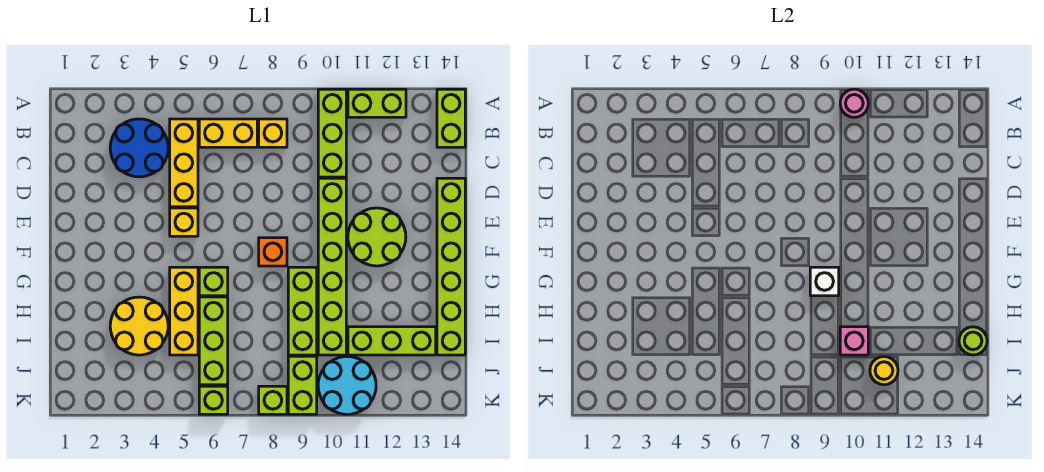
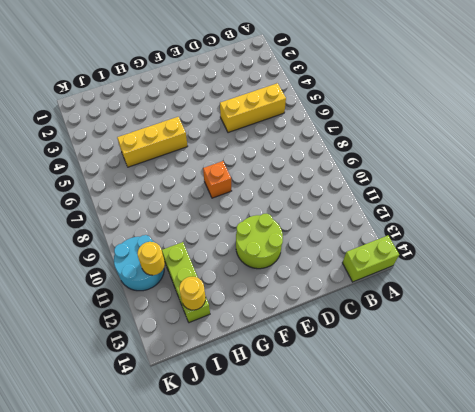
yellow 1x1 round brick [179,277,206,310] -> none
none -> lime 1x3 brick [318,89,346,177]
none -> lime 1x2 brick [348,89,406,117]
none -> blue 2x2 round brick [110,119,168,177]

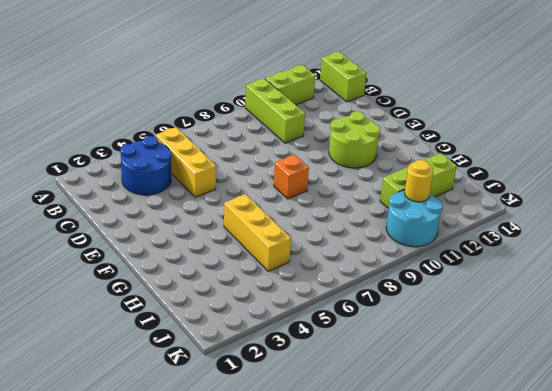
none -> yellow 1x2 brick [199,119,257,147]
none -> yellow 1x1 brick [259,119,287,147]
none -> lime 1x6 brick [318,178,346,355]

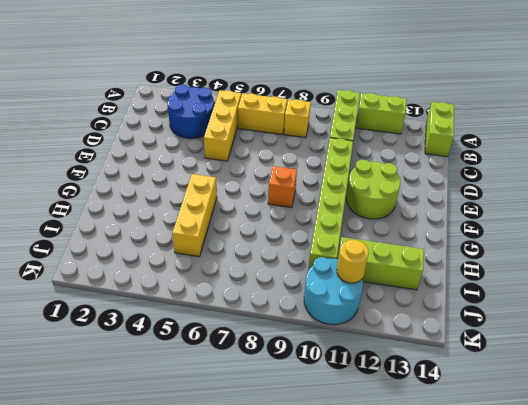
none -> lime 1x6 brick [437,178,465,355]
none -> yellow 1x1 brick [170,208,198,236]
none -> lime 1x1 brick [199,267,228,296]

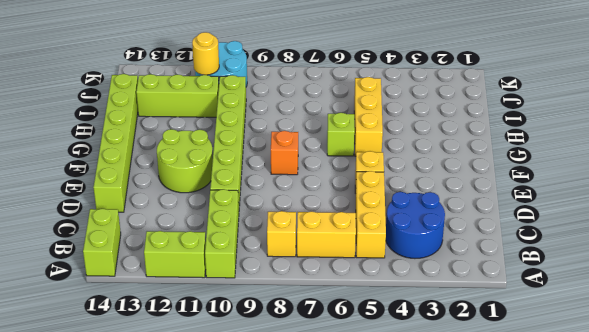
none -> lime 1x3 brick [288,267,317,355]
none -> yellow 2x2 round brick [110,297,168,355]
none -> lime 1x3 brick [199,297,228,385]

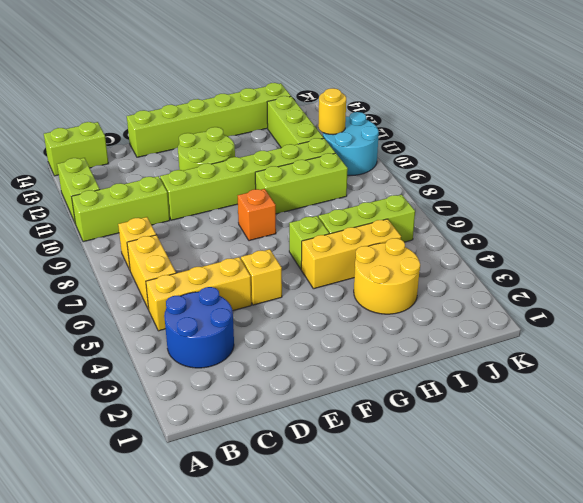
none -> lime 1x2 brick [288,356,317,414]
none -> lime 1x1 brick [199,386,228,414]
none -> lime 1x1 brick [259,386,287,414]

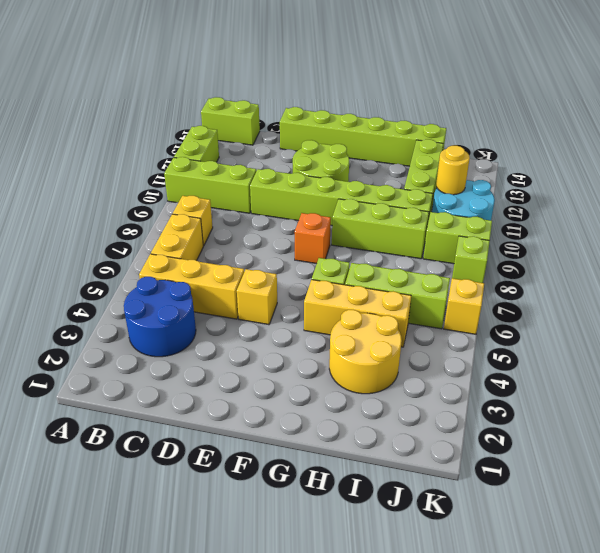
yellow 1x1 brick [444,278,484,334] -> lime 1x1 brick [199,386,228,414]
none -> pink 1x1 round brick [840,89,868,117]
none -> white 1x1 brick [810,267,839,296]
none -> pink 1x1 brick [840,327,868,355]

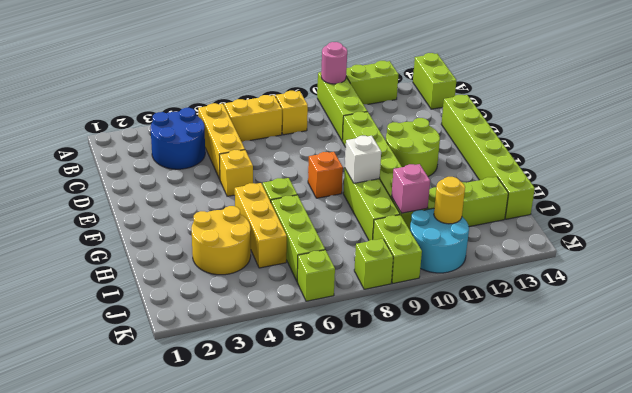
none -> lime 1x1 round brick [959,327,987,355]

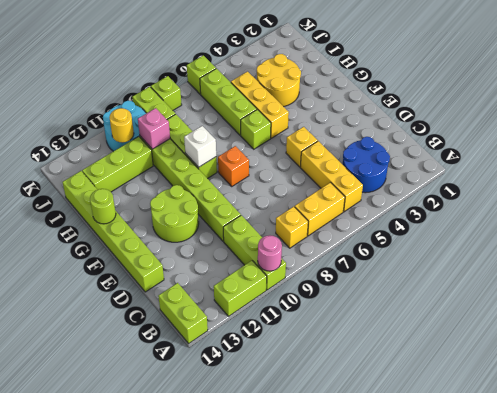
lime 1x1 round brick [90,189,116,224] -> lime 1x1 round brick moved to [959,327,987,355]

